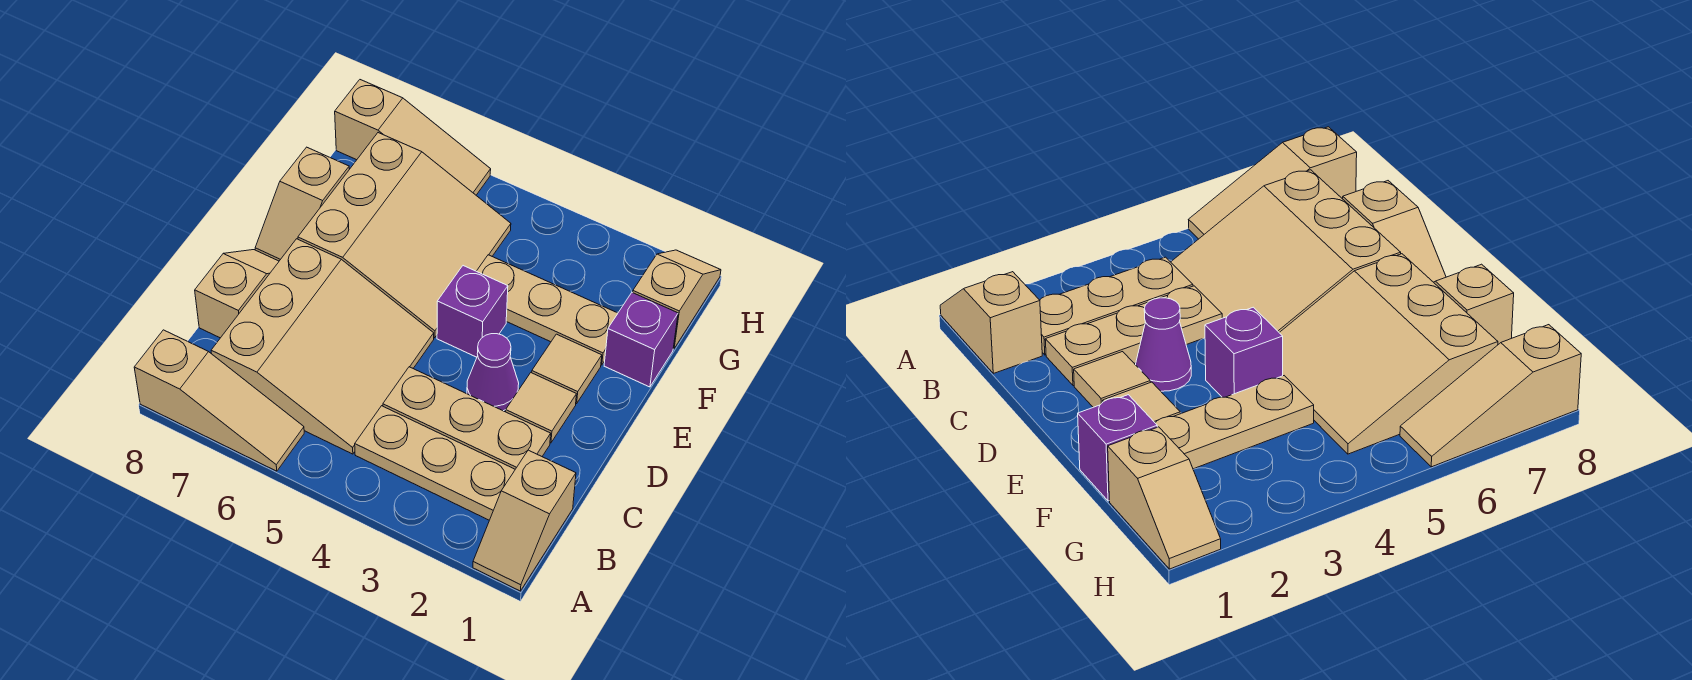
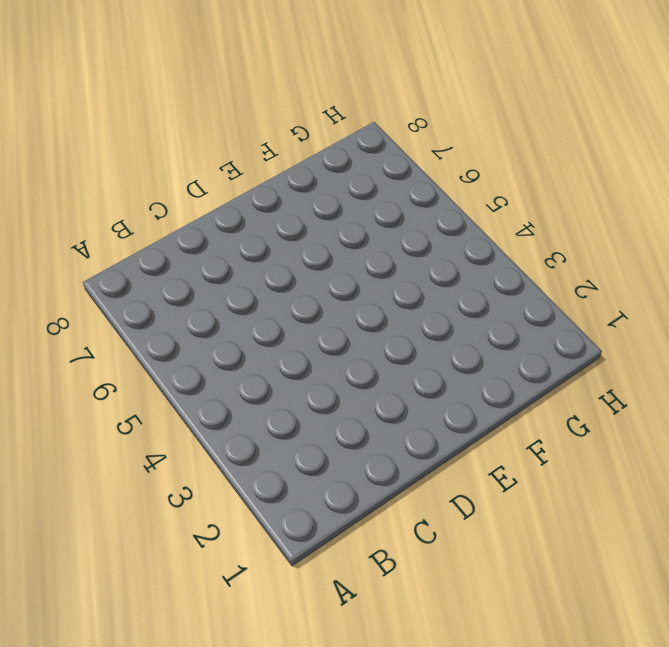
none -> tan 1x2 slope [473,450,576,591]
none -> tan 1x3 slope [134,330,304,471]
none -> tan 1x3 plate [355,406,515,520]

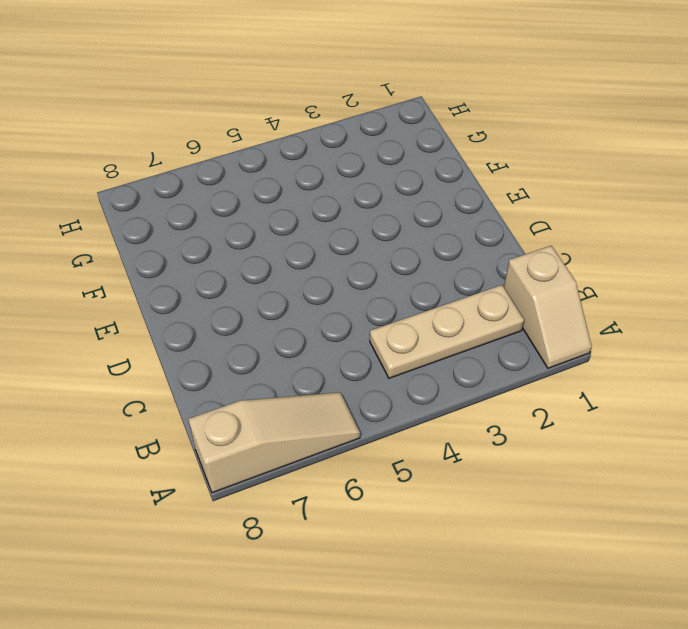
none -> tan 3x3 slope [211,239,434,454]
none -> tan 1x3 plate [383,367,551,469]
none -> tan 1x2 slope [195,250,279,338]

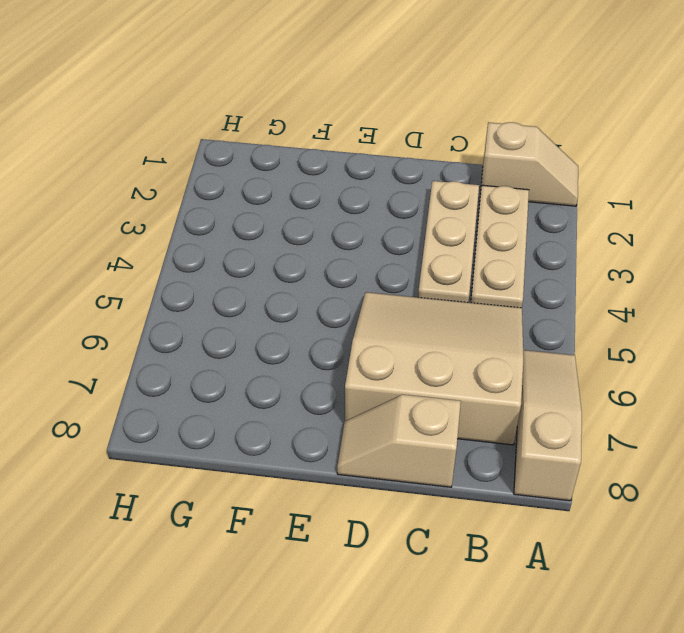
none -> tan 1x1 tile [506,373,576,443]
none -> purple 1x1 cone [467,334,519,411]
none -> tan 1x1 tile [532,334,602,403]

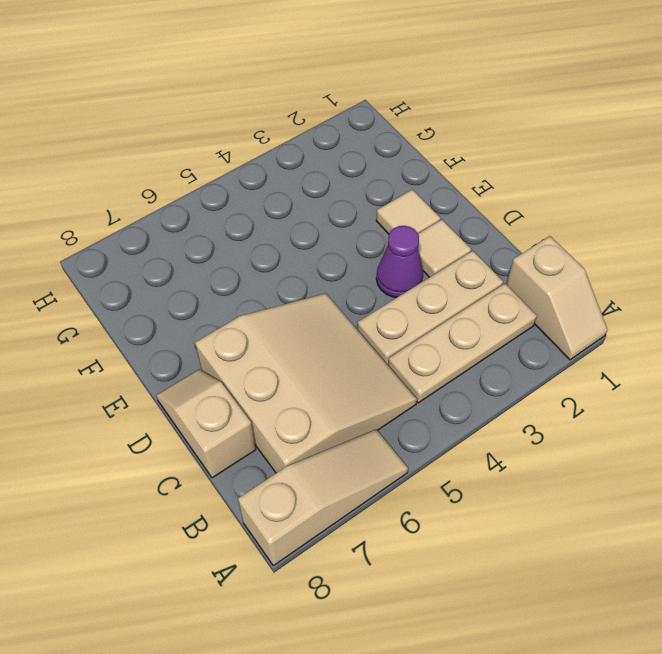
none -> purple 1x1 brick [437,266,508,357]
none -> tan 3x3 slope [298,133,511,338]
none -> tan 1x2 slope [255,147,349,261]

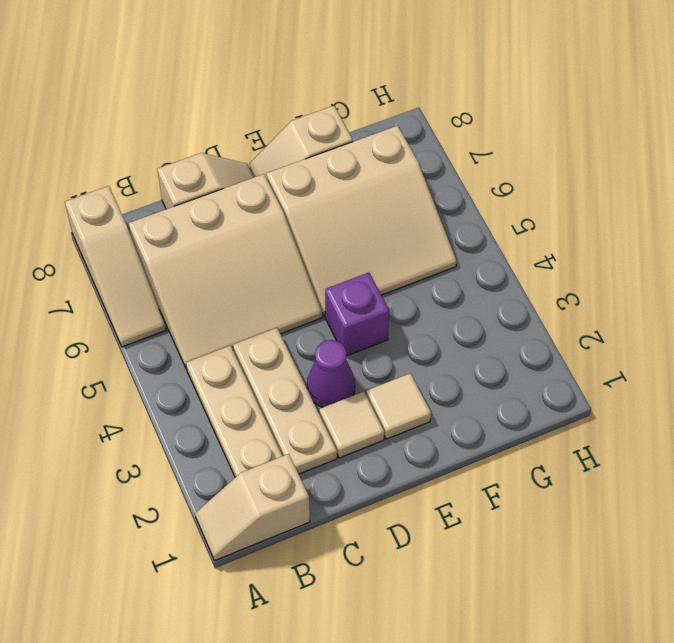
none -> purple 1x1 brick [604,292,678,387]
none -> tan 1x3 plate [477,255,618,365]
none -> tan 1x2 slope [633,250,721,349]

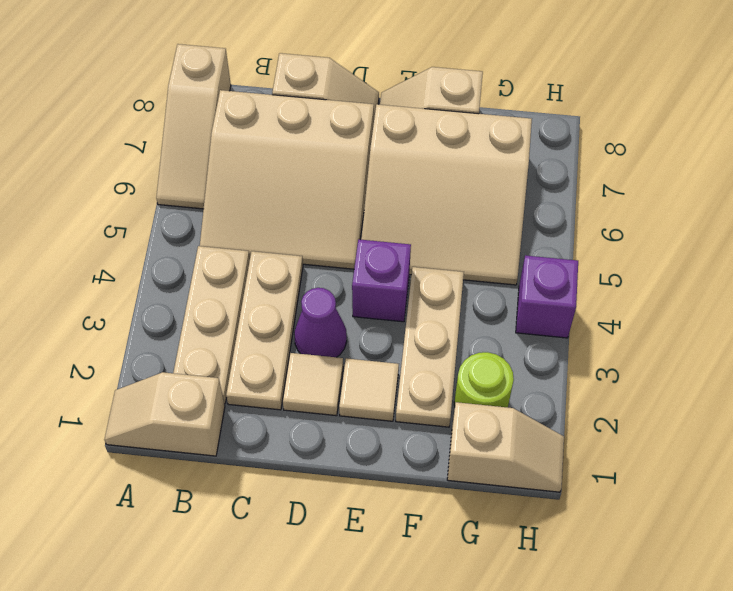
lime 1x1 round brick [454,352,514,407] -> none
purple 1x1 brick [516,255,578,338] -> purple 1x1 brick moved to [604,292,678,387]
none -> tan 1x3 slope [335,80,491,195]

